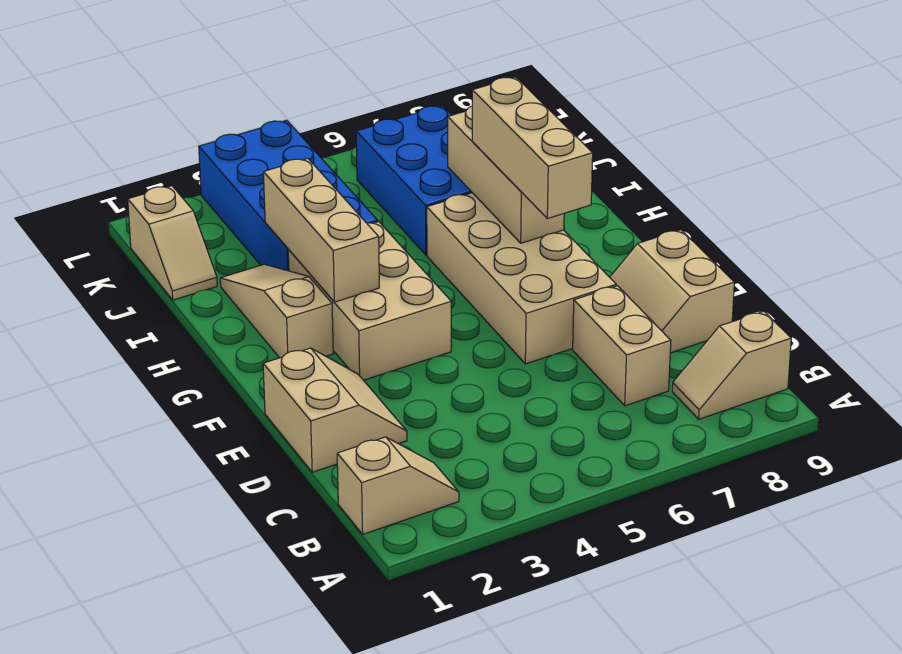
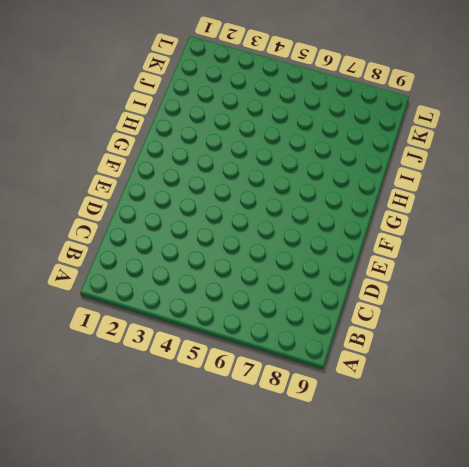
none -> tan 1x2 slope [337,437,459,534]
none -> tan 1x2 slope [672,311,791,419]
none -> tan 1x2 brick [573,286,671,406]

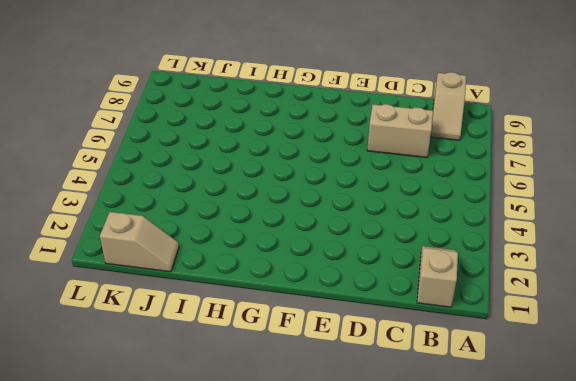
none -> tan 2x2 slope [263,348,407,472]
none -> tan 2x2 slope [610,230,734,353]
none -> tan 2x4 brick [427,193,616,364]

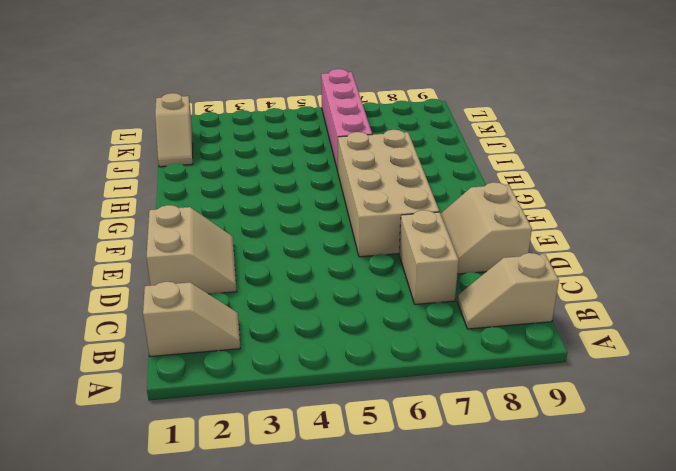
pink 1x4 brick [321,69,372,171] -> blue 2x3 brick [356,106,472,255]
none -> tan 2x3 brick [288,222,451,380]
none -> tan 1x3 slope [220,264,333,358]
none -> blue 2x4 brick [199,120,378,271]

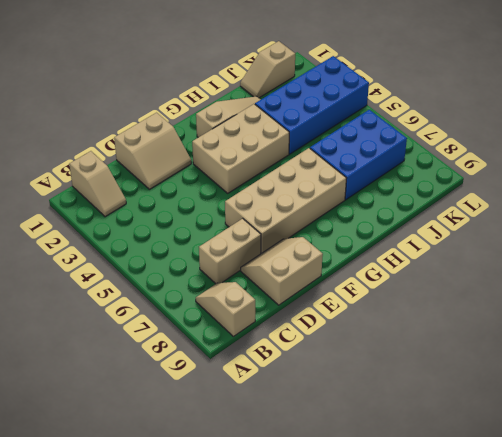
none -> tan 1x3 brick [263,158,379,302]
none -> tan 1x3 brick [448,106,564,243]
none -> tan 1x3 brick [472,77,593,219]

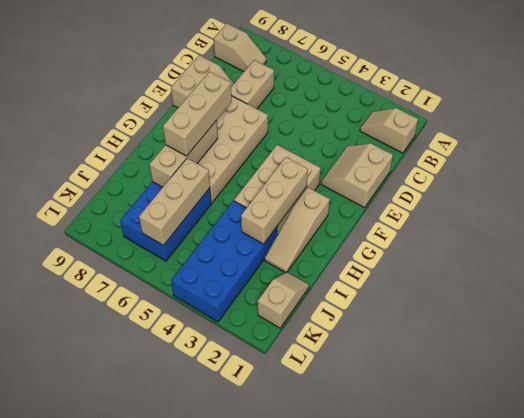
tan 1x3 brick [139,158,210,245] -> none

